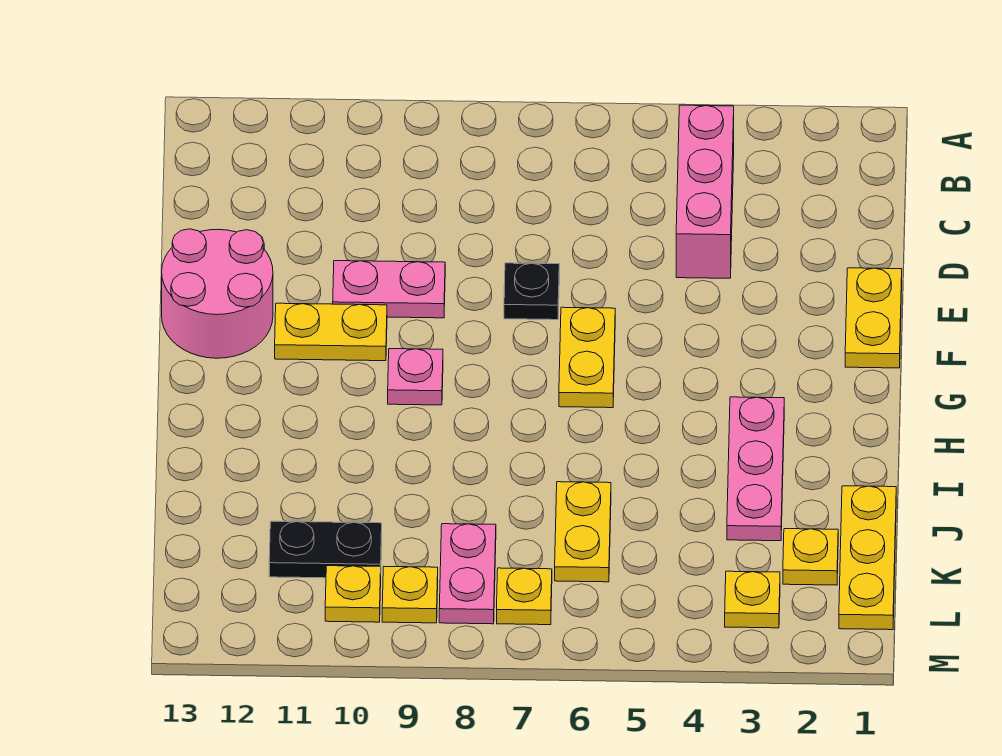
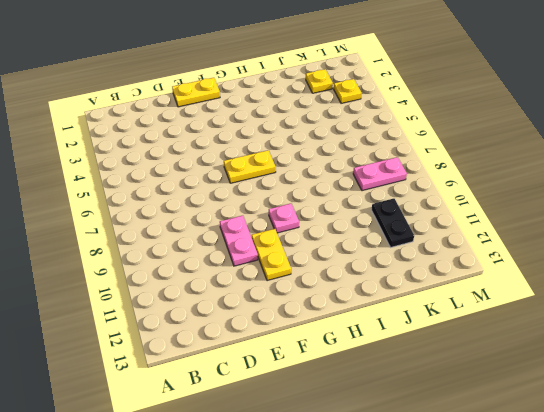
none -> pink 1x3 brick [676,105,734,278]
none -> black 1x1 plate [504,263,559,320]
none -> pink 2x2 round brick [162,229,273,358]

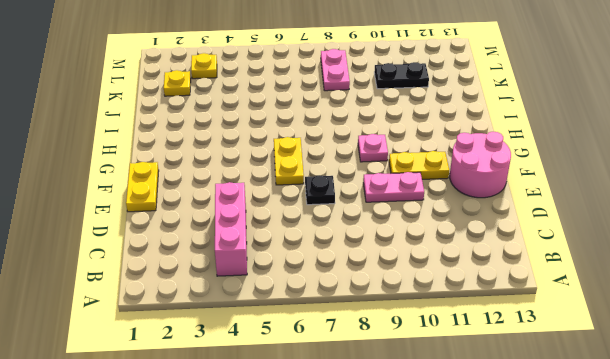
none -> pink 1x3 plate [727,397,784,541]
none -> yellow 1x3 plate [839,486,896,630]
none -> yellow 1x2 plate [555,482,611,582]

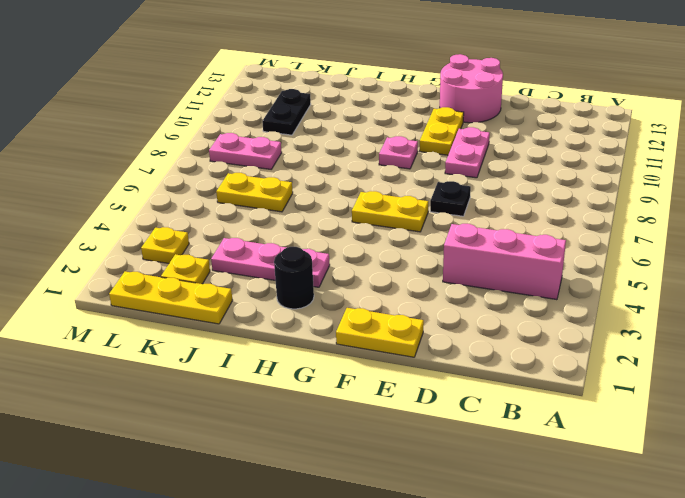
black 1x1 round brick [274,247,314,309] -> none
none -> yellow 1x1 plate [497,568,552,625]
none -> yellow 1x1 plate [382,567,438,623]
none -> yellow 1x1 plate [325,566,381,622]

